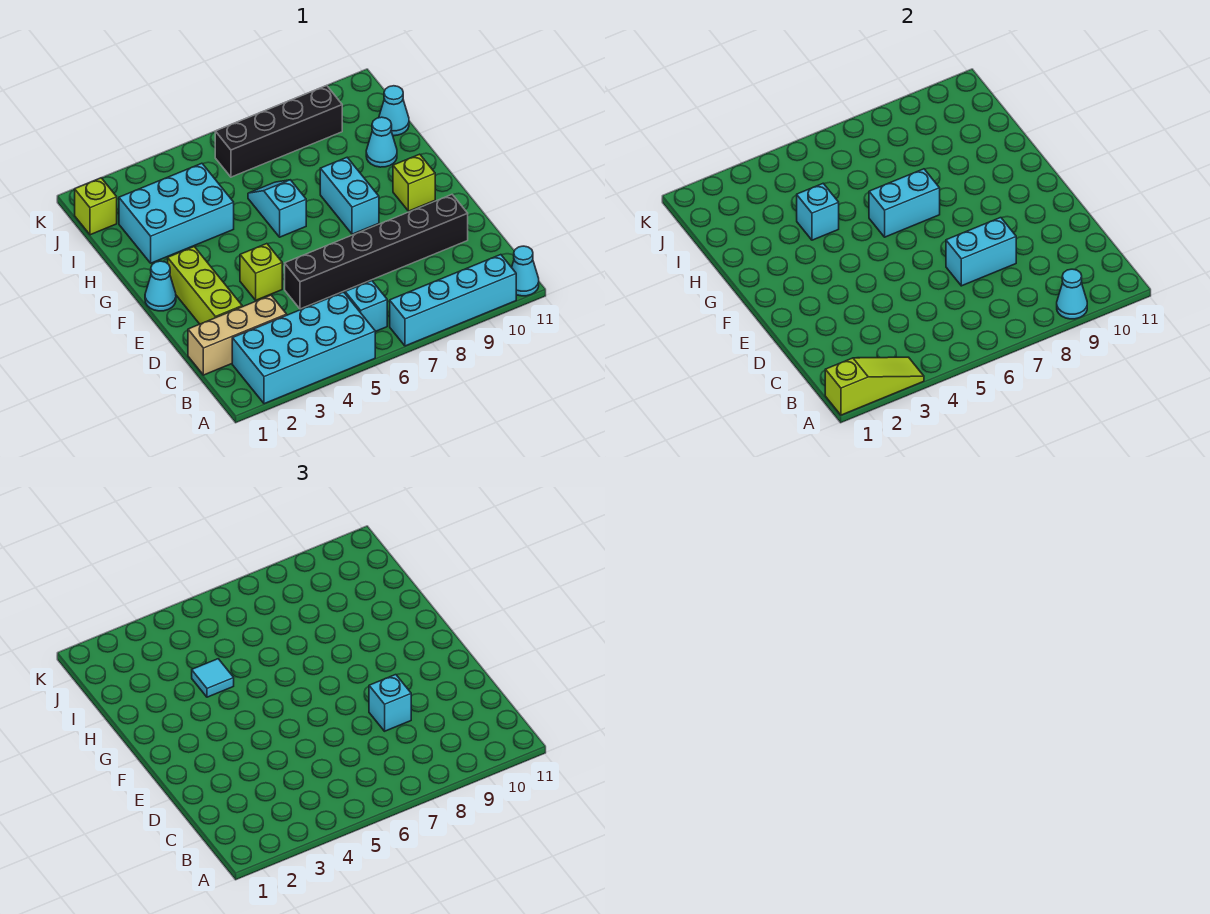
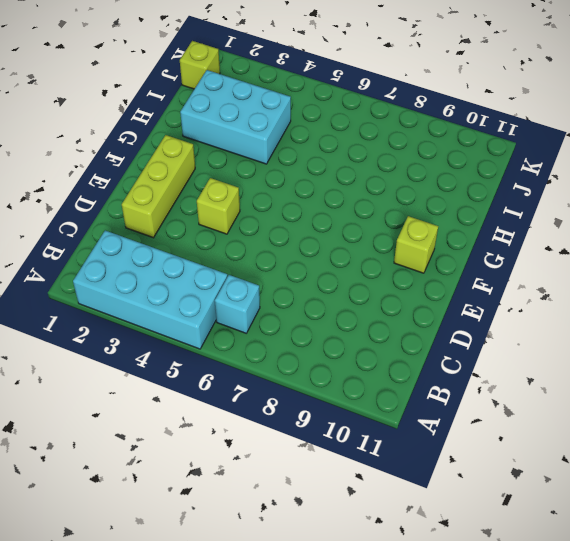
none -> cyan 1x4 brick [390,255,516,346]
none -> cyan 1x1 cone [512,246,539,296]
none -> tan 1x3 brick [188,295,287,375]

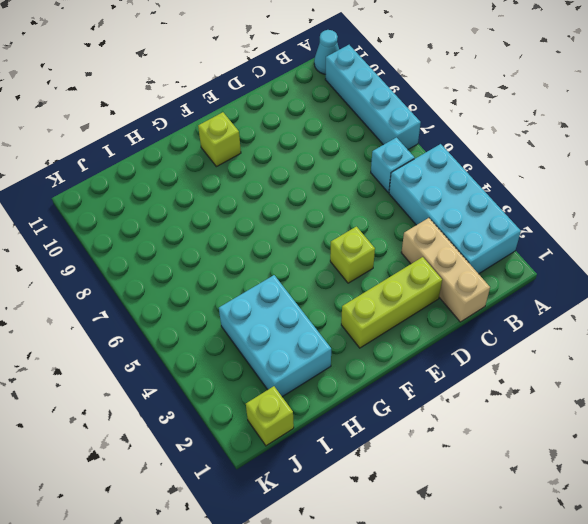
none -> black 1x6 brick [285,195,468,309]
none -> cyan 1x1 cone [145,261,176,311]
none -> cyan 1x2 brick [320,157,379,234]

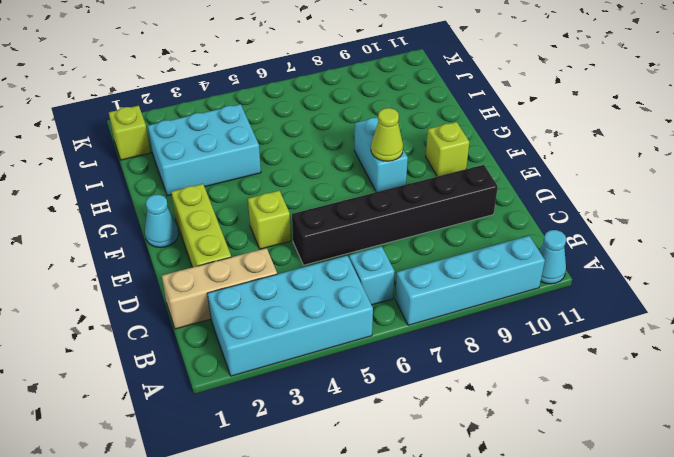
lime 1x1 cone [371,108,403,161] -> none
none -> cyan 1x2 slope [248,180,306,237]
none -> cyan 1x1 cone [366,117,397,167]
none -> cyan 1x1 cone [379,86,409,136]

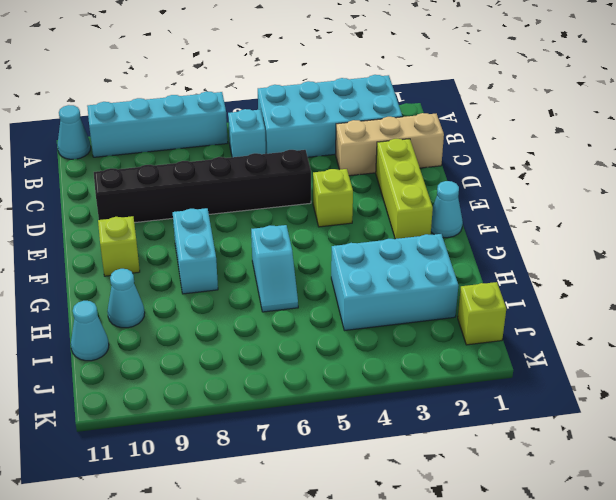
none -> black 1x4 brick [215,86,342,177]
none -> lime 1x3 slope [825,357,924,415]
none -> cyan 1x1 cone [1057,269,1087,319]

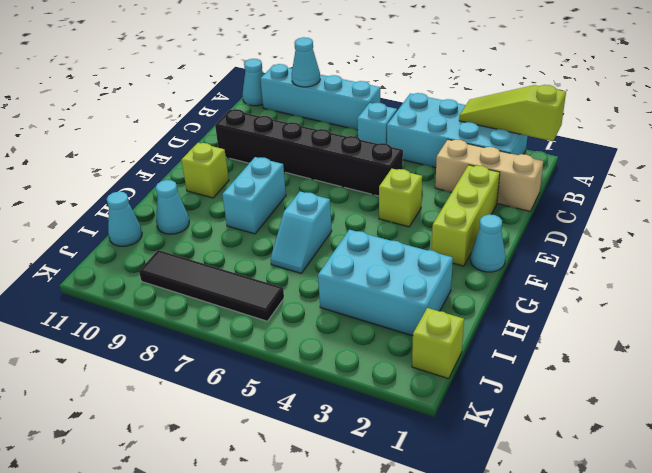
black 1x4 tile [139,250,284,321] -> black 1x4 brick [215,86,342,177]
none -> cyan 1x2 brick [946,218,1016,286]
none -> cyan 1x2 brick [869,169,940,237]
none -> cyan 1x1 brick [797,184,839,240]

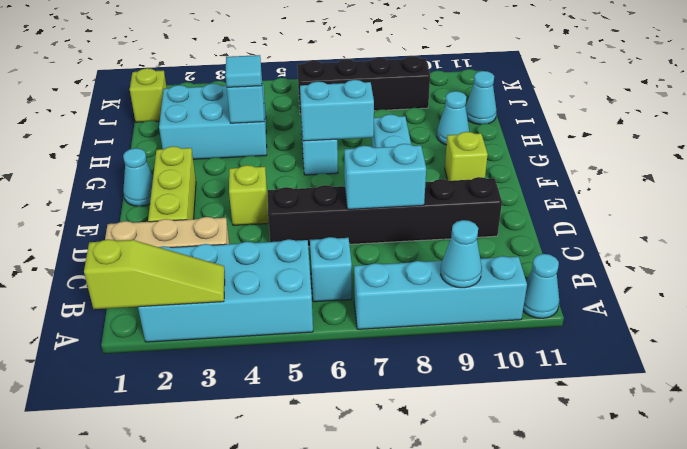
none -> cyan 1x1 brick [369,675,411,731]

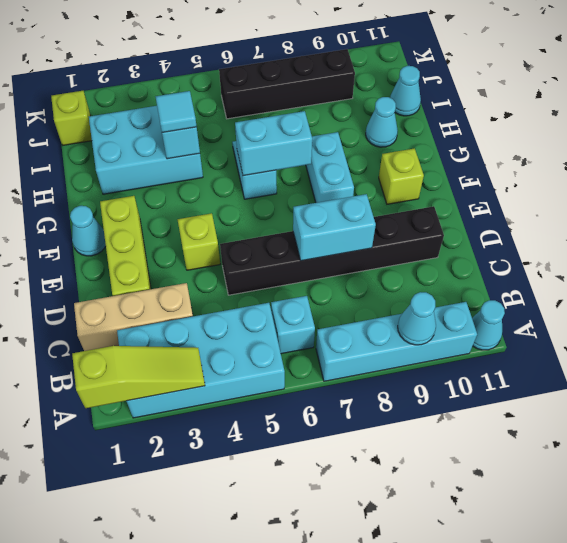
none -> cyan 1x1 brick [369,675,411,731]

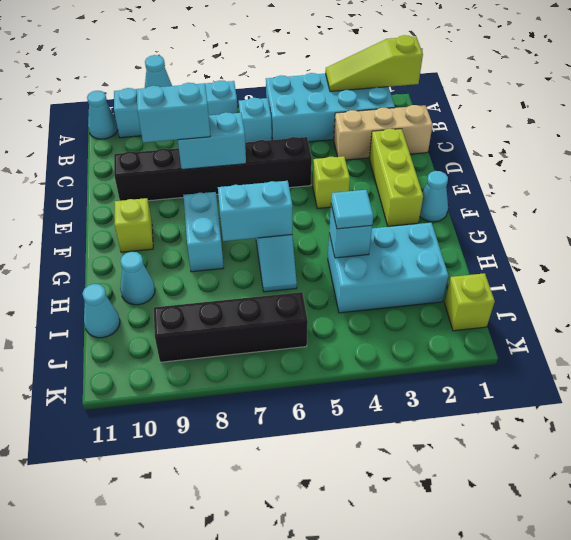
cyan 1x2 brick [137,83,210,143] -> cyan 1x1 brick [369,675,411,731]

